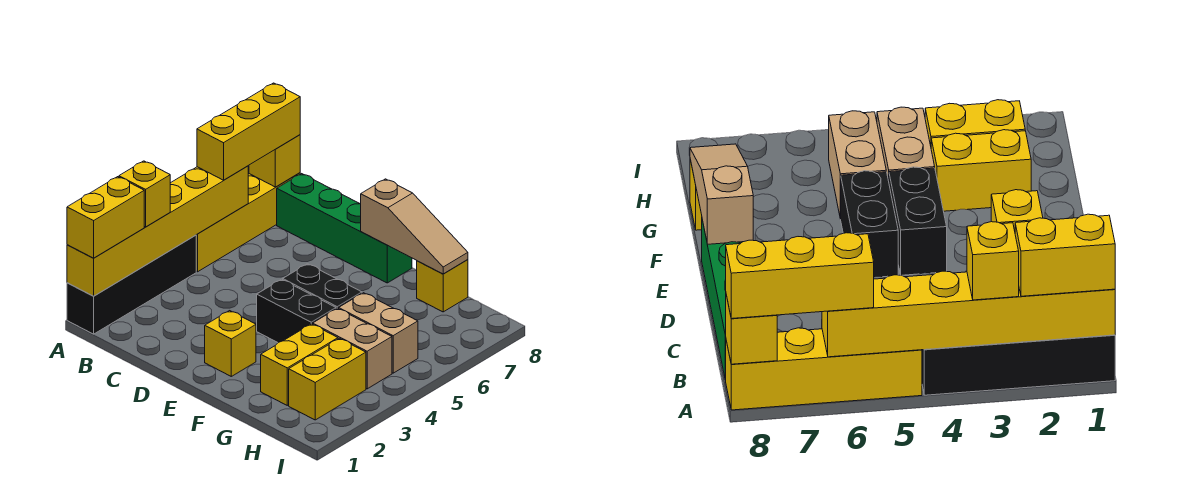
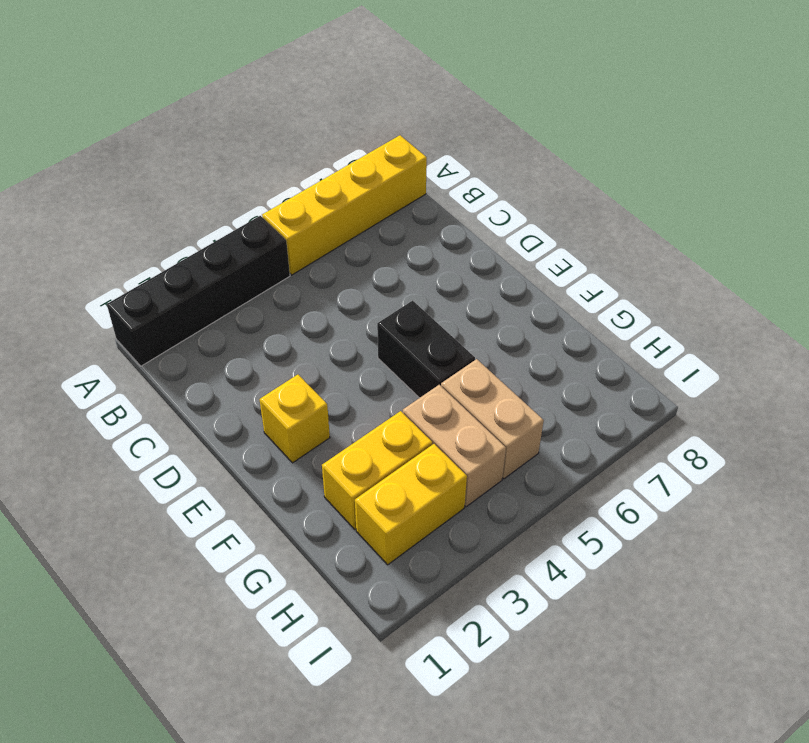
none -> green 1x4 brick [277,174,412,283]
none -> black 1x2 brick [257,279,336,343]
none -> yellow 1x1 brick [417,260,468,312]

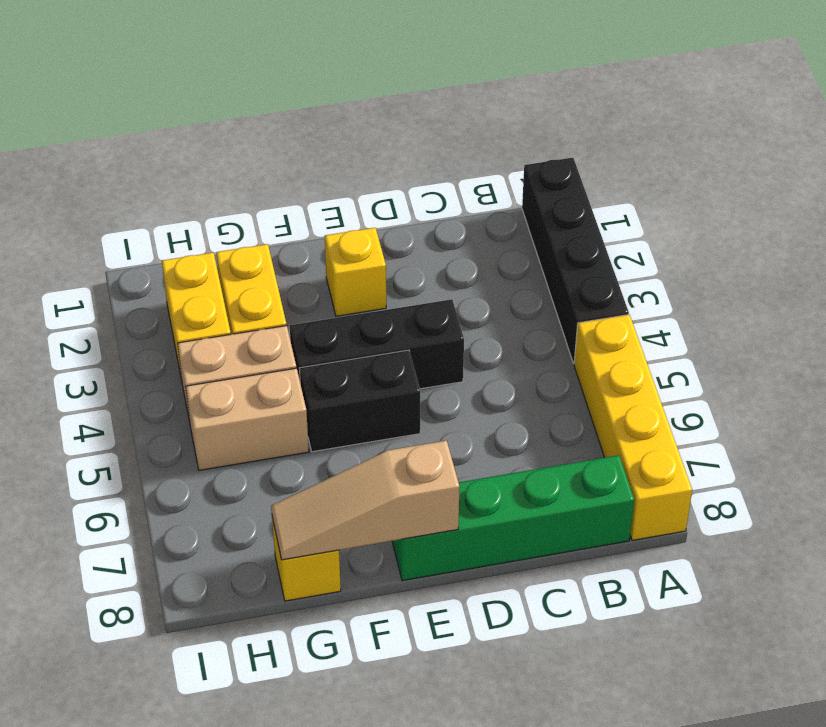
black 1x3 brick [290,299,464,389] -> black 1x2 brick [257,279,336,343]
none -> yellow 1x6 brick [67,166,248,296]
none -> yellow 1x1 brick [249,135,300,187]
none -> yellow 1x2 brick [67,177,144,258]

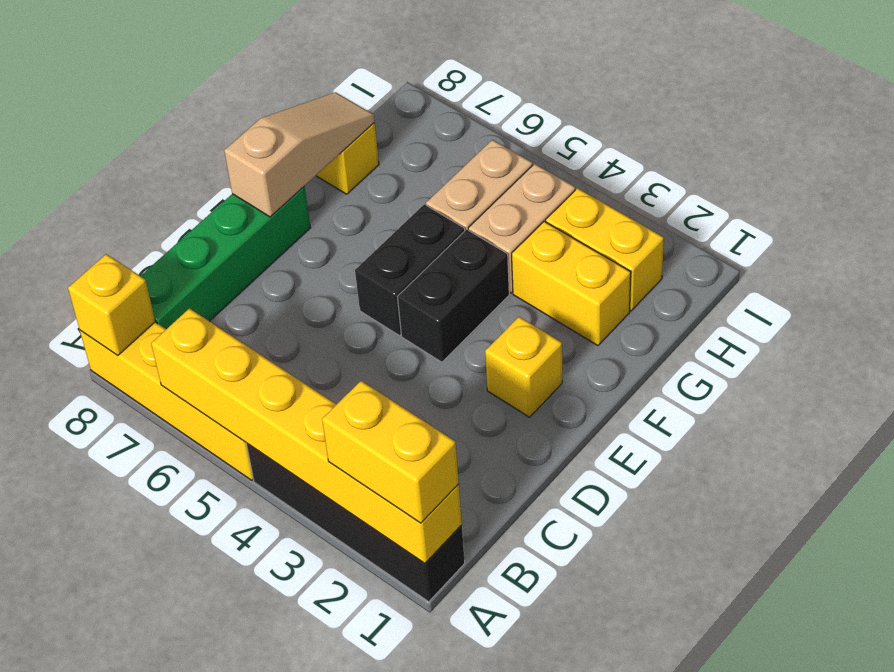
none -> yellow 1x1 brick [119,161,170,227]
none -> yellow 1x3 brick [197,83,300,180]

